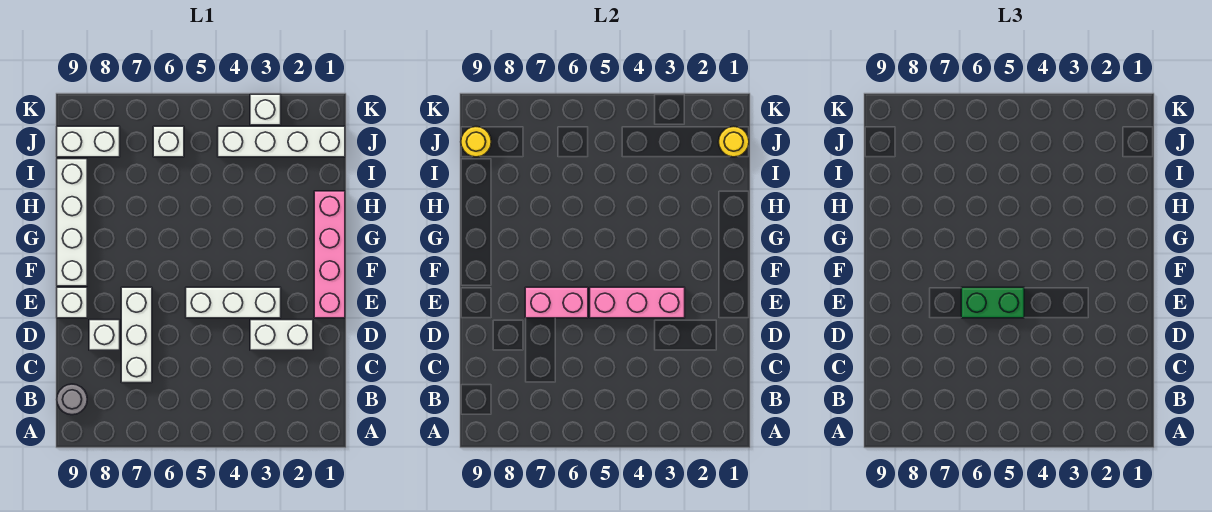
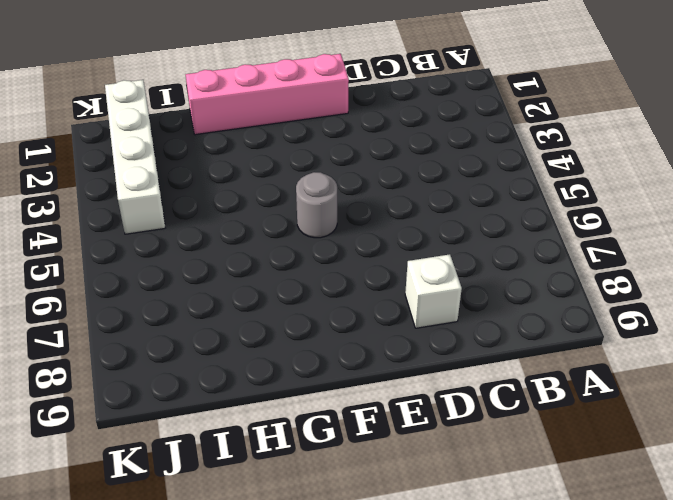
grey 1x1 round brick [296,172,337,238] -> grey 1x1 round brick moved to [57,384,87,415]
none -> white 1x3 brick [121,287,152,383]
none -> white 1x2 brick [250,320,313,350]
none -> white 1x3 brick [186,287,281,318]

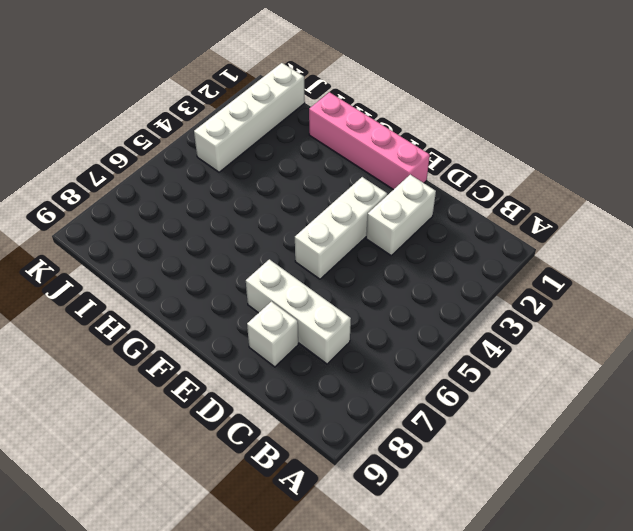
none -> grey 1x1 round brick [57,384,87,415]
none -> white 1x1 brick [57,287,87,318]
none -> white 1x4 brick [57,159,87,286]

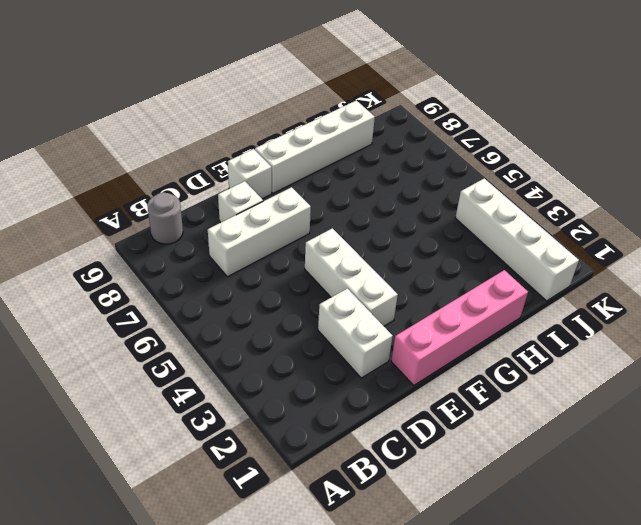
none -> white 1x1 brick [153,126,184,157]
none -> white 1x2 brick [57,126,120,157]
none -> white 1x1 brick [250,94,281,125]

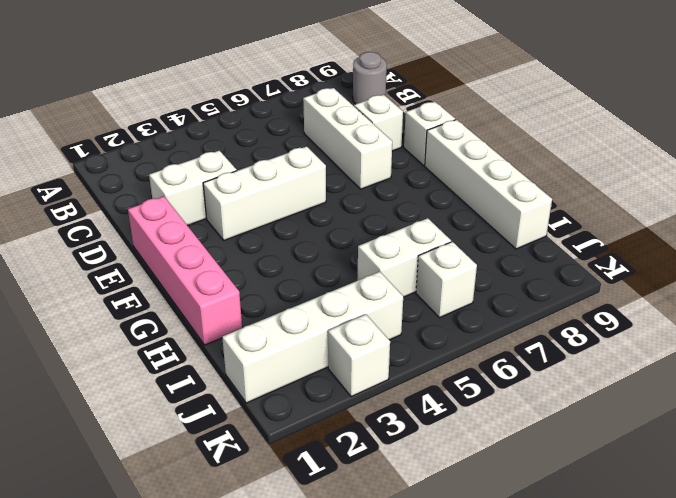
white 1x2 brick [357,218,451,297] -> white 1x2 brick moved to [57,126,120,157]
none -> pink 1x3 brick [590,287,685,318]
none -> pink 1x2 brick [525,287,588,318]
none -> yellow 1x1 round brick [718,126,749,157]

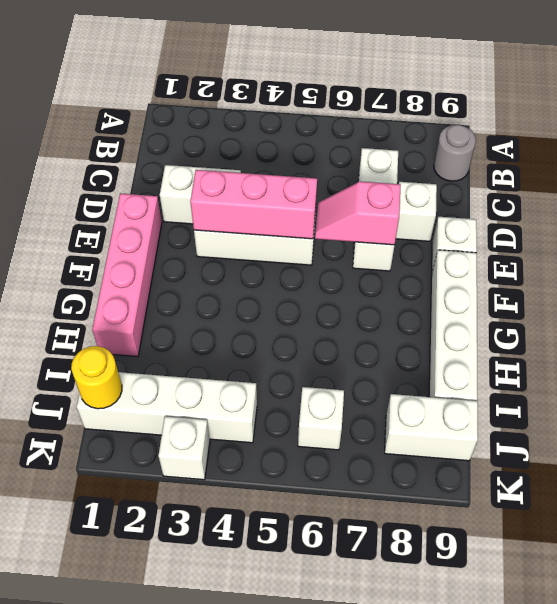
pink 1x2 slope [315,181,401,245] -> pink 1x2 brick [525,287,588,318]
none -> yellow 1x1 round brick [461,127,491,157]
none -> green 1x2 brick [961,287,1024,318]

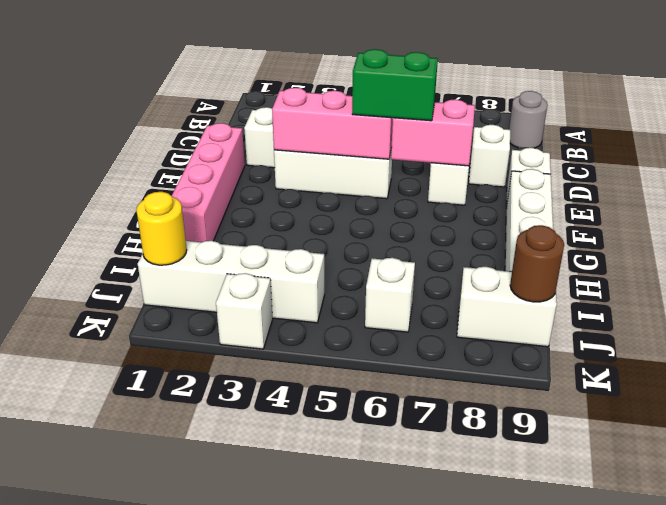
brown 1x1 round brick [510,225,564,302] -> yellow 1x1 round brick [461,127,491,157]

